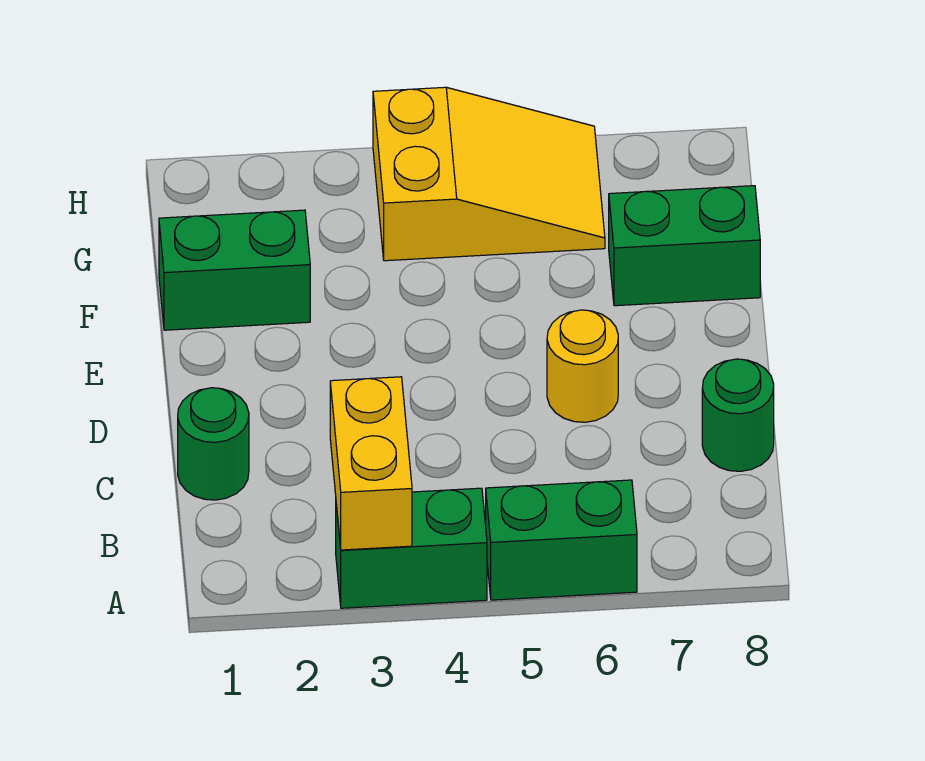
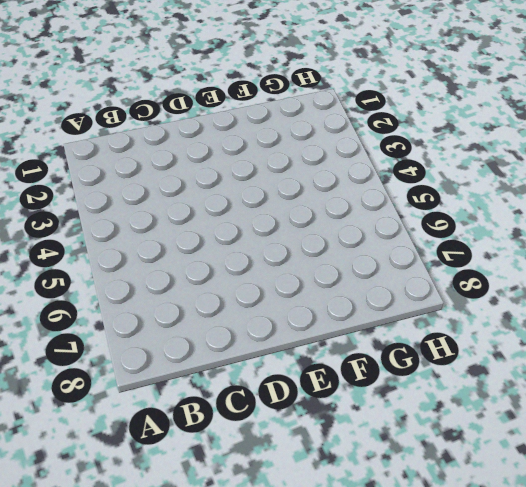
none -> green 1x2 brick [336,488,487,608]
none -> green 1x2 brick [486,480,637,600]

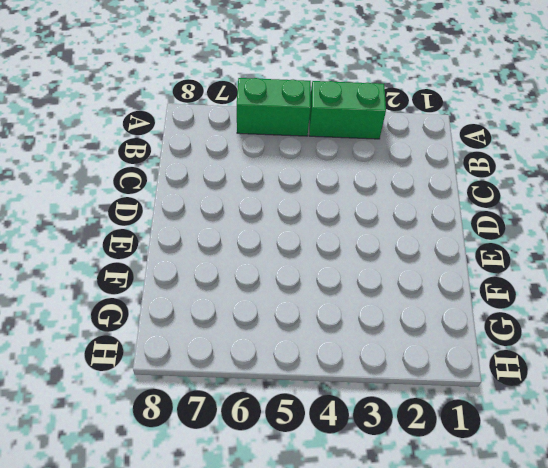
none -> green 1x1 round brick [178,388,249,500]
none -> green 1x1 round brick [702,359,774,471]

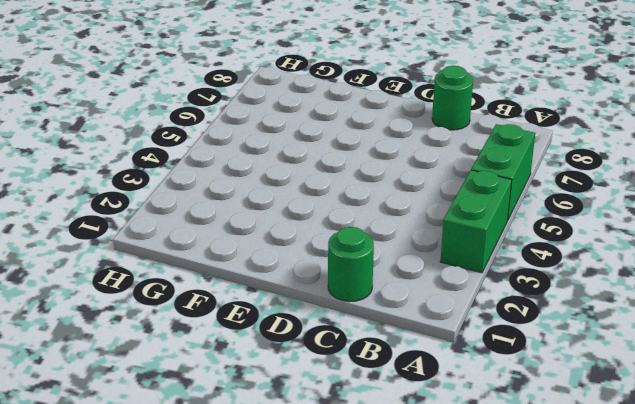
none -> yellow 1x1 round brick [547,310,618,422]
none -> green 1x2 brick [159,210,310,330]

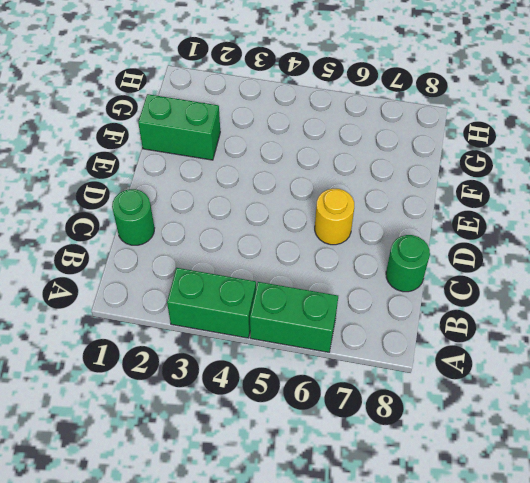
none -> green 1x2 brick [609,186,760,306]
none -> yellow 2x3 slope [373,87,605,261]

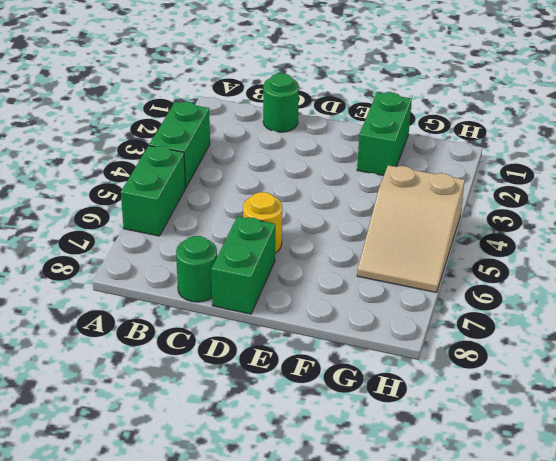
green 1x2 brick [212,216,275,314] -> green 1x2 brick moved to [609,186,760,306]
tan 2x3 slope [357,165,465,292] -> yellow 2x3 slope [373,87,605,261]
none -> yellow 1x2 brick [330,377,412,550]

